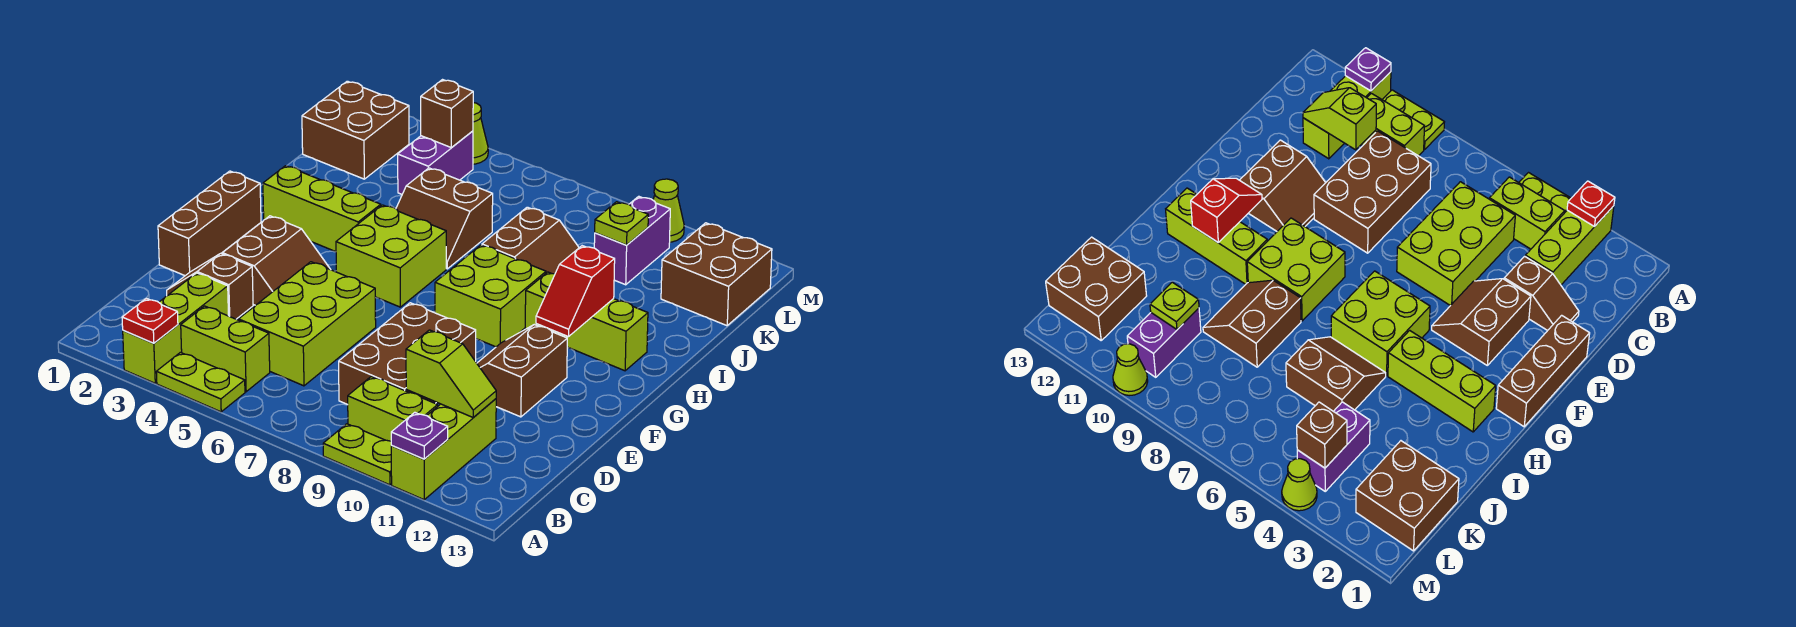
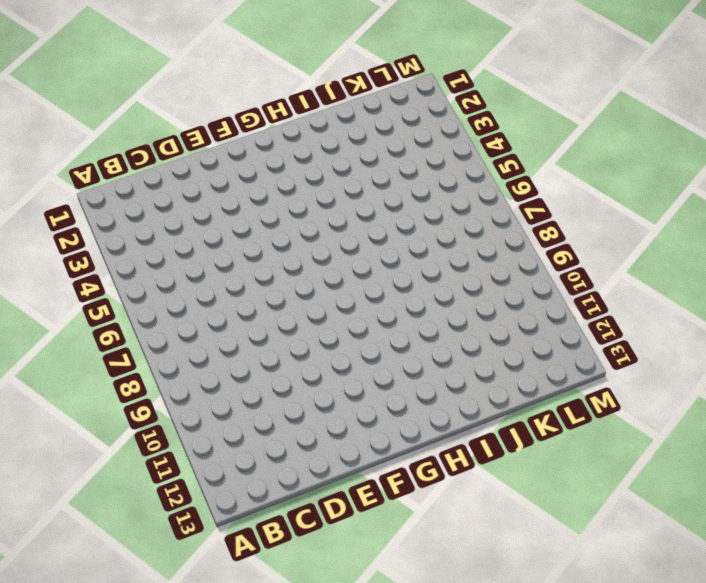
none -> lime 1x3 brick [123,273,229,383]
none -> lime 1x2 plate [156,352,245,412]
none -> lime 1x2 plate [323,424,392,485]
none -> lime 1x3 brick [391,399,496,500]

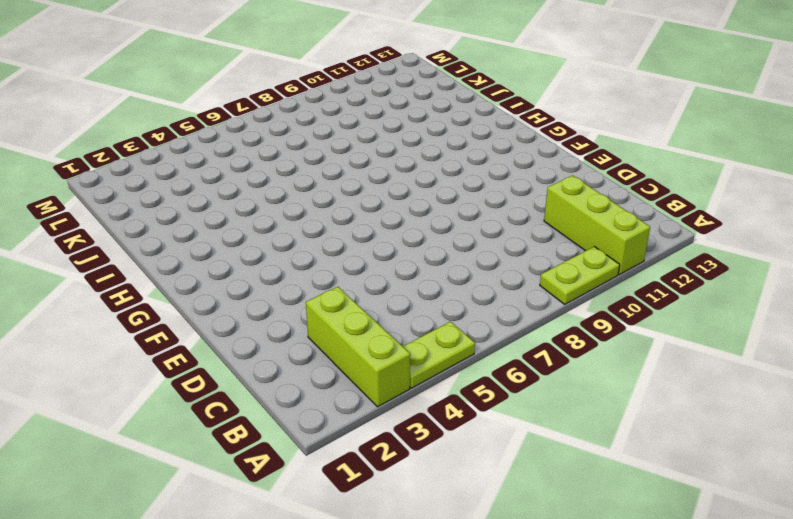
none -> lime 1x2 brick [181,306,270,392]
none -> lime 1x2 brick [348,377,438,441]
none -> lime 2x3 brick [239,262,376,386]
none -> brown 2x3 brick [339,303,476,405]

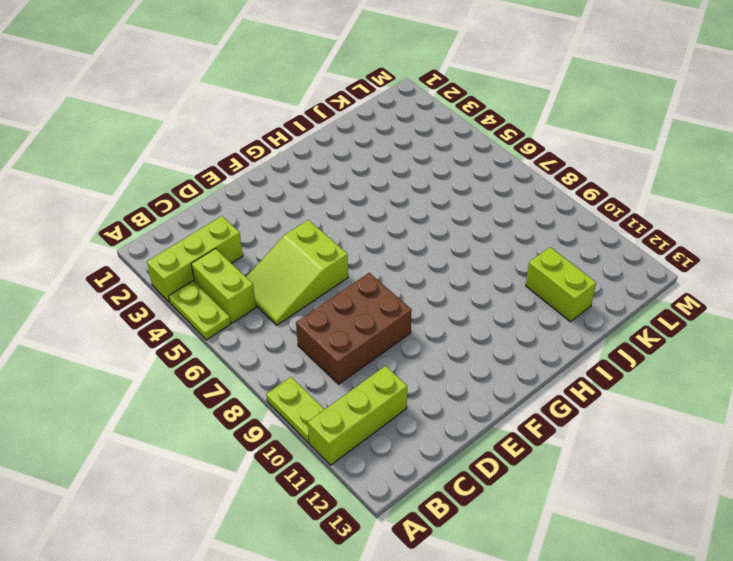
lime 2x3 slope [246,220,348,325] -> lime 2x3 brick [239,262,376,386]
lime 1x2 brick [526,247,596,322] -> lime 1x2 brick moved to [348,377,438,441]
none -> brown 1x2 slope [167,253,253,319]
none -> brown 1x3 brick [158,171,261,276]
none -> brown 2x2 slope [222,216,331,305]
none -> brown 2x2 slope [477,325,568,417]

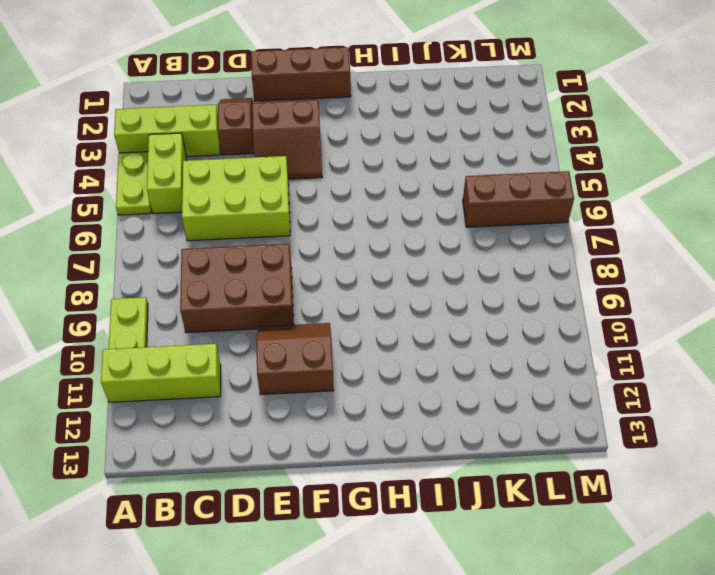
brown 1x3 brick [463,171,574,227] -> none
none -> lime 1x2 brick [348,377,438,441]
none -> lime 2x2 brick [336,205,446,307]
none -> lime 2x2 brick [435,245,546,347]
none -> lime 1x3 brick [263,166,381,252]

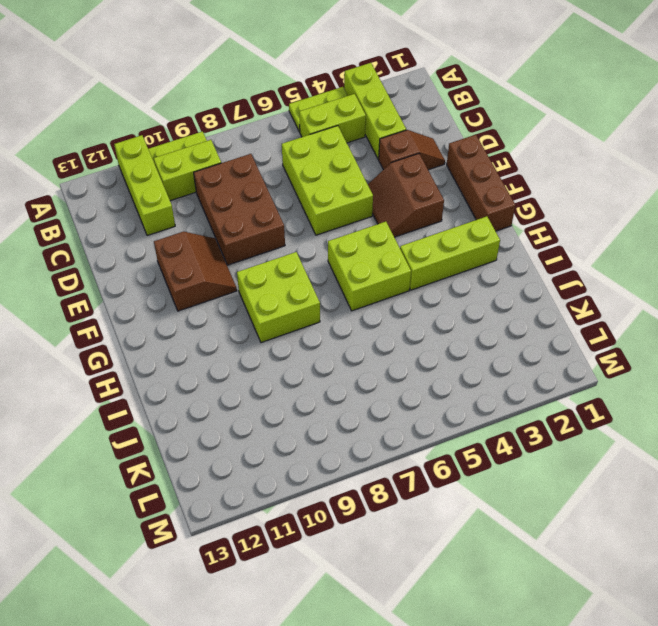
none -> lime 1x3 brick [525,272,648,371]
none -> brown 2x2 slope [396,168,493,269]
none -> brown 2x2 slope [482,207,579,274]
none -> brown 2x2 brick [302,81,409,179]

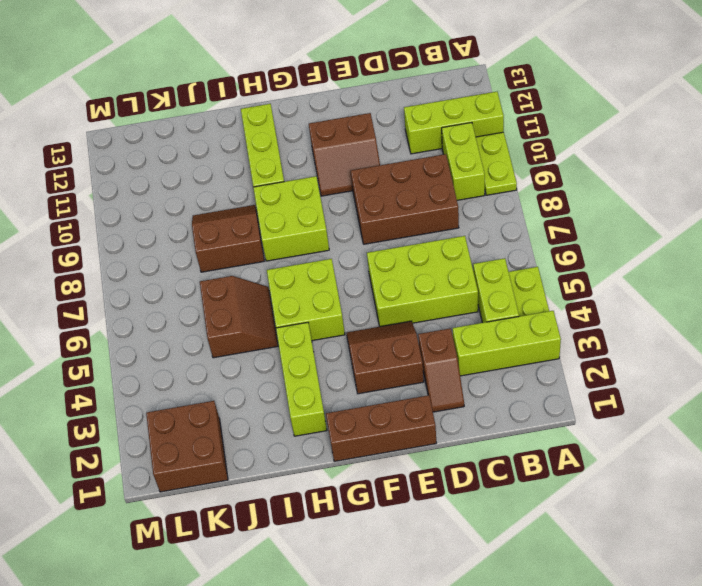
none -> purple 1x2 brick [398,131,473,194]
none -> purple 1x2 brick [594,196,670,285]
none -> brown 2x2 brick [661,223,772,326]
none -> lime 1x1 cone [473,103,488,164]

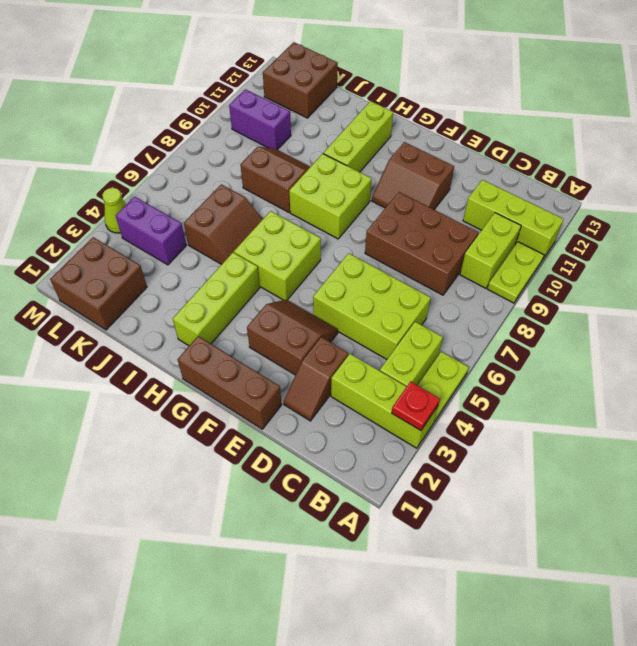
none -> lime 1x1 cone [653,179,684,242]
none -> purple 1x1 plate [391,412,448,459]
none -> lime 1x2 slope [406,330,496,417]
none -> red 1x2 slope [536,246,615,337]

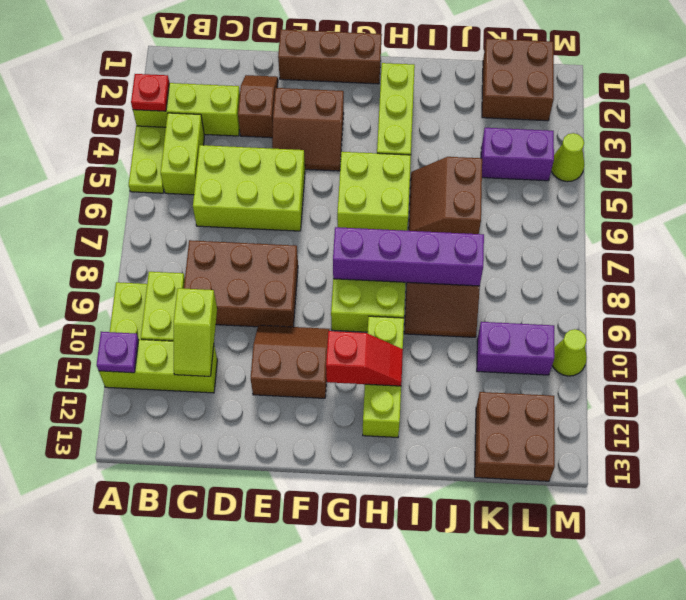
purple 1x4 brick [333,227,484,286] -> none
red 1x2 slope [326,331,403,386] -> red 1x2 slope turned to [536,246,615,337]
none -> lime 1x1 plate [595,202,648,245]
none -> brown 1x1 brick [421,80,473,148]

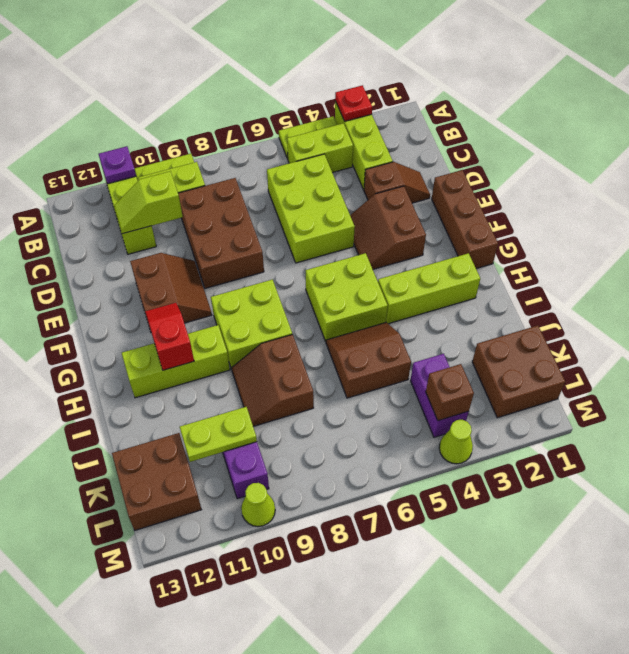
lime 1x2 plate [180,407,257,462] -> lime 1x1 plate [595,202,648,245]

